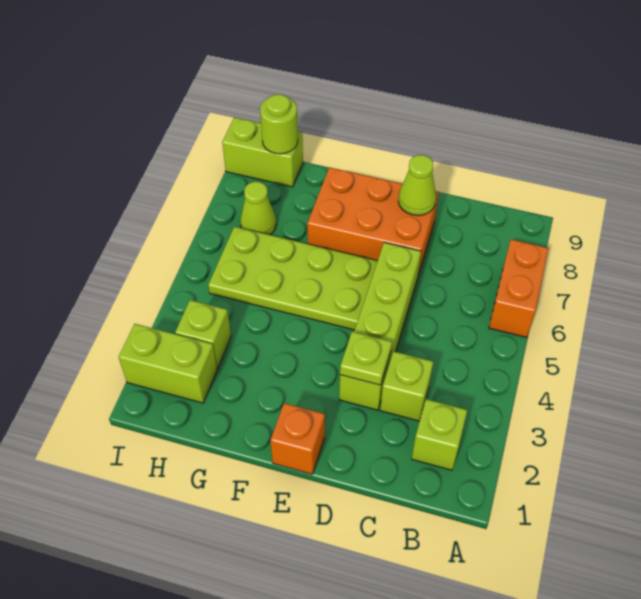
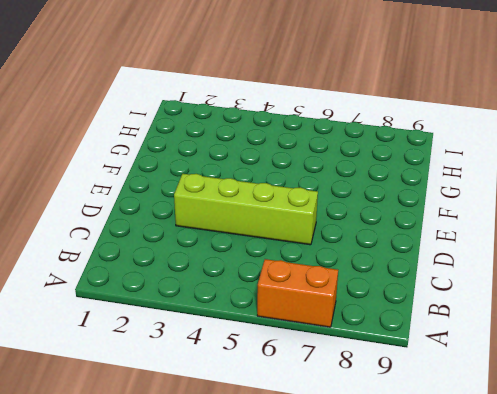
none -> lime 1x1 brick [412,399,467,470]
none -> lime 1x1 brick [380,351,433,421]
none -> orange 2x3 brick [307,167,439,275]

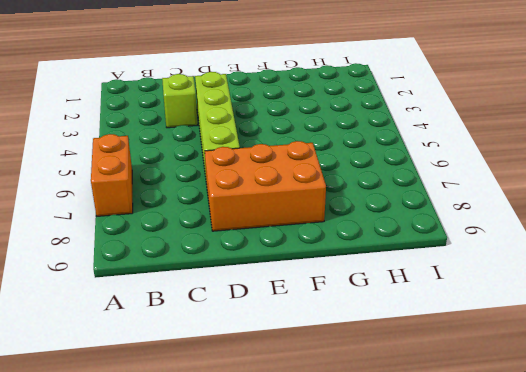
none -> lime 1x1 brick [412,399,467,470]
none -> orange 1x1 brick [270,403,325,474]
none -> lime 2x4 plate [208,227,378,330]

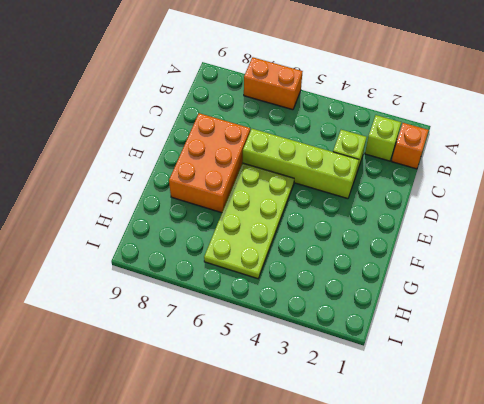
orange 1x1 brick [392,123,429,169] -> orange 1x1 brick moved to [270,403,325,474]
none -> lime 1x2 brick [119,324,217,403]
none -> lime 1x1 brick [175,300,231,368]
none -> lime 1x1 cone [240,182,276,235]

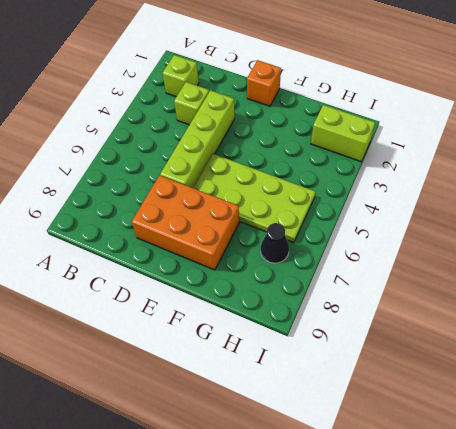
black 1x1 cone [261,223,289,263] -> lime 1x1 cone [240,182,276,235]
none -> orange 1x2 brick [489,239,549,337]
none -> lime 1x1 brick [175,300,231,368]
none -> lime 1x2 brick [222,117,303,187]

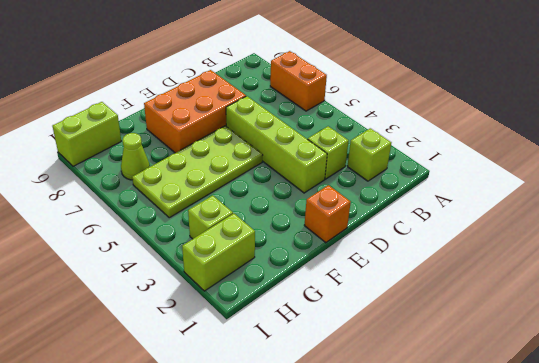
none -> lime 1x1 plate [340,332,392,385]
none -> lime 1x1 cone [398,155,436,216]
none -> lime 1x1 round brick [260,95,298,154]

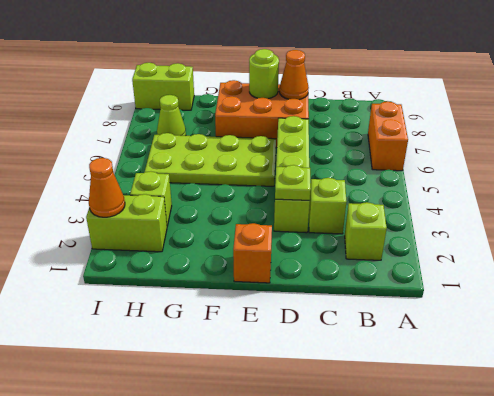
orange 1x1 cone [279,50,309,99] -> lime 1x1 cone [398,155,436,216]
lime 1x1 round brick [249,49,279,99] -> lime 1x1 round brick moved to [260,95,298,154]
orange 1x1 cone [89,158,125,217] -> none

